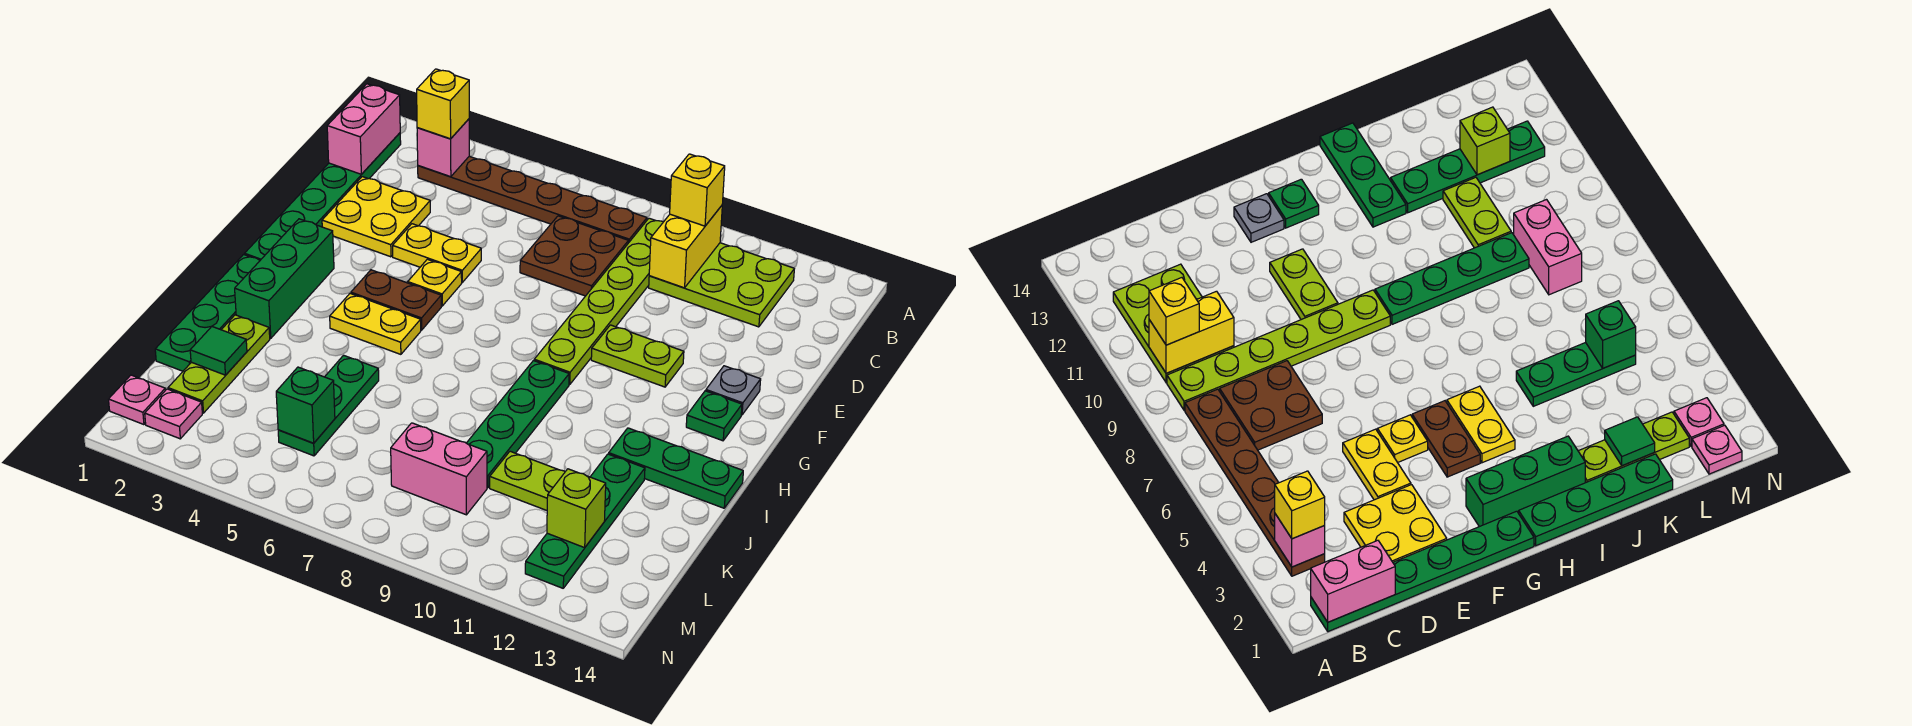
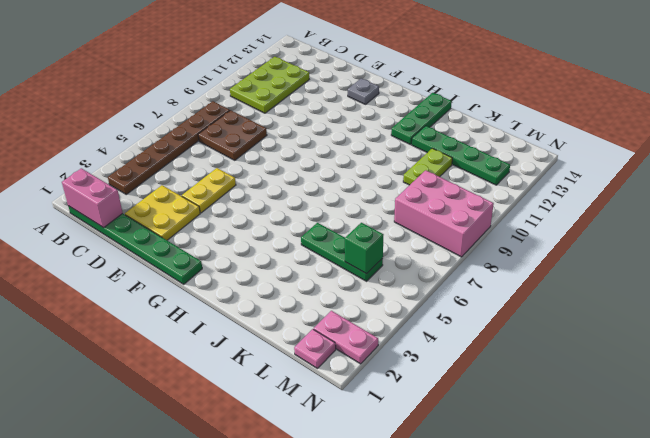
pink 2x3 brick [394,170,494,257] -> pink 1x2 brick [391,423,487,515]
pink 1x2 plate [314,311,378,364] -> pink 1x1 plate [145,389,202,439]
none -> lime 1x6 plate [534,218,663,384]
none -> yellow 1x1 plate [408,259,462,306]
none -> lime 1x2 plate [591,325,684,387]
none -> green 1x3 brick [235,219,334,338]

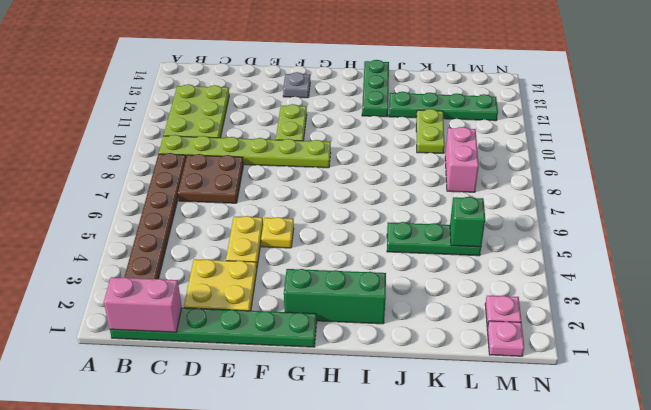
none -> brown 1x2 plate [351,270,441,330]
none -> green 1x1 plate [686,391,742,441]
none -> green 1x4 plate [155,255,260,371]
none -> yellow 1x2 plate [330,294,421,354]

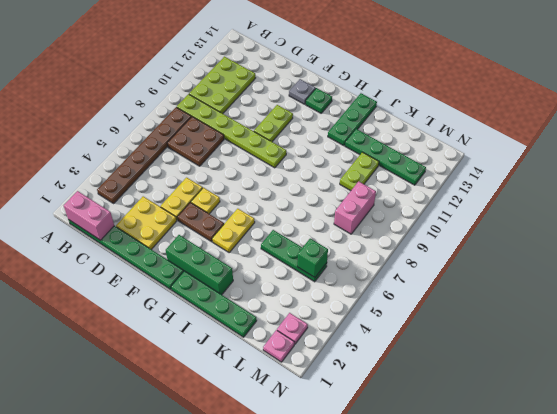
brown 1x2 plate [178,202,224,242] -> brown 1x2 plate turned to [351,270,441,330]
none -> green 1x4 plate [467,361,569,488]
none -> lime 1x3 plate [168,315,270,413]
none -> pink 1x1 brick [417,119,469,177]
none -> yellow 1x2 brick [649,206,722,288]

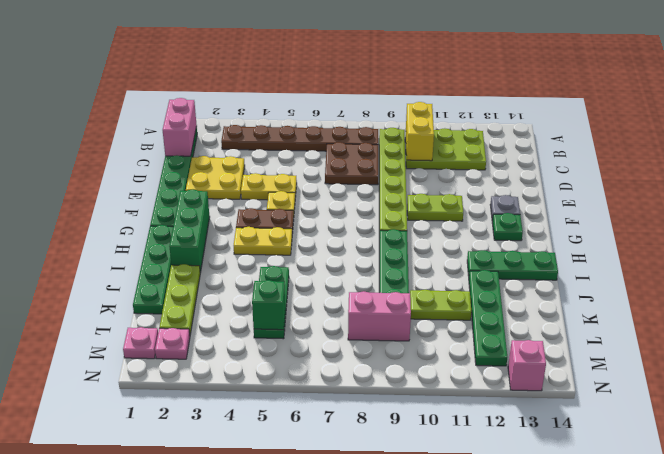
pink 1x1 brick [508,340,546,391] -> pink 1x1 brick moved to [417,119,469,177]
none -> green 1x1 tile [190,327,247,375]
none -> lime 1x1 brick [547,469,606,548]
none -> yellow 1x1 brick [417,69,469,139]
none -> yellow 1x1 brick [670,154,725,226]

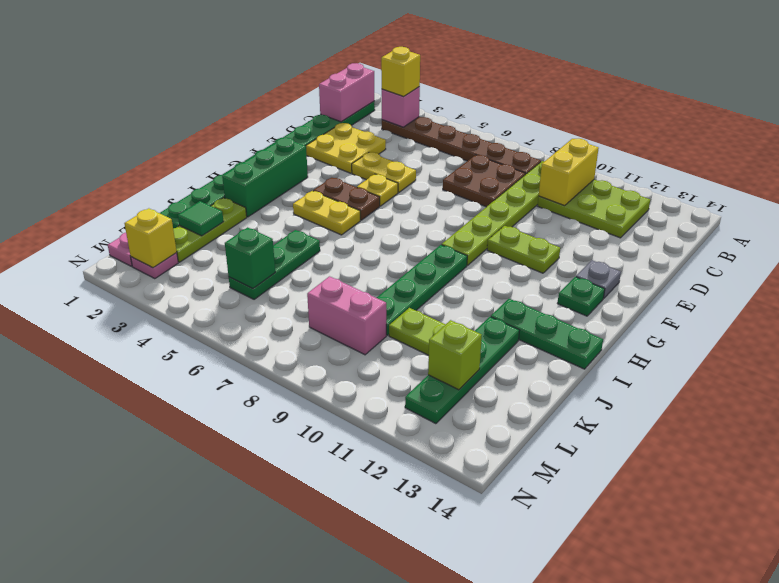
yellow 1x1 brick [124,208,177,268] -> yellow 1x1 brick moved to [670,154,725,226]

